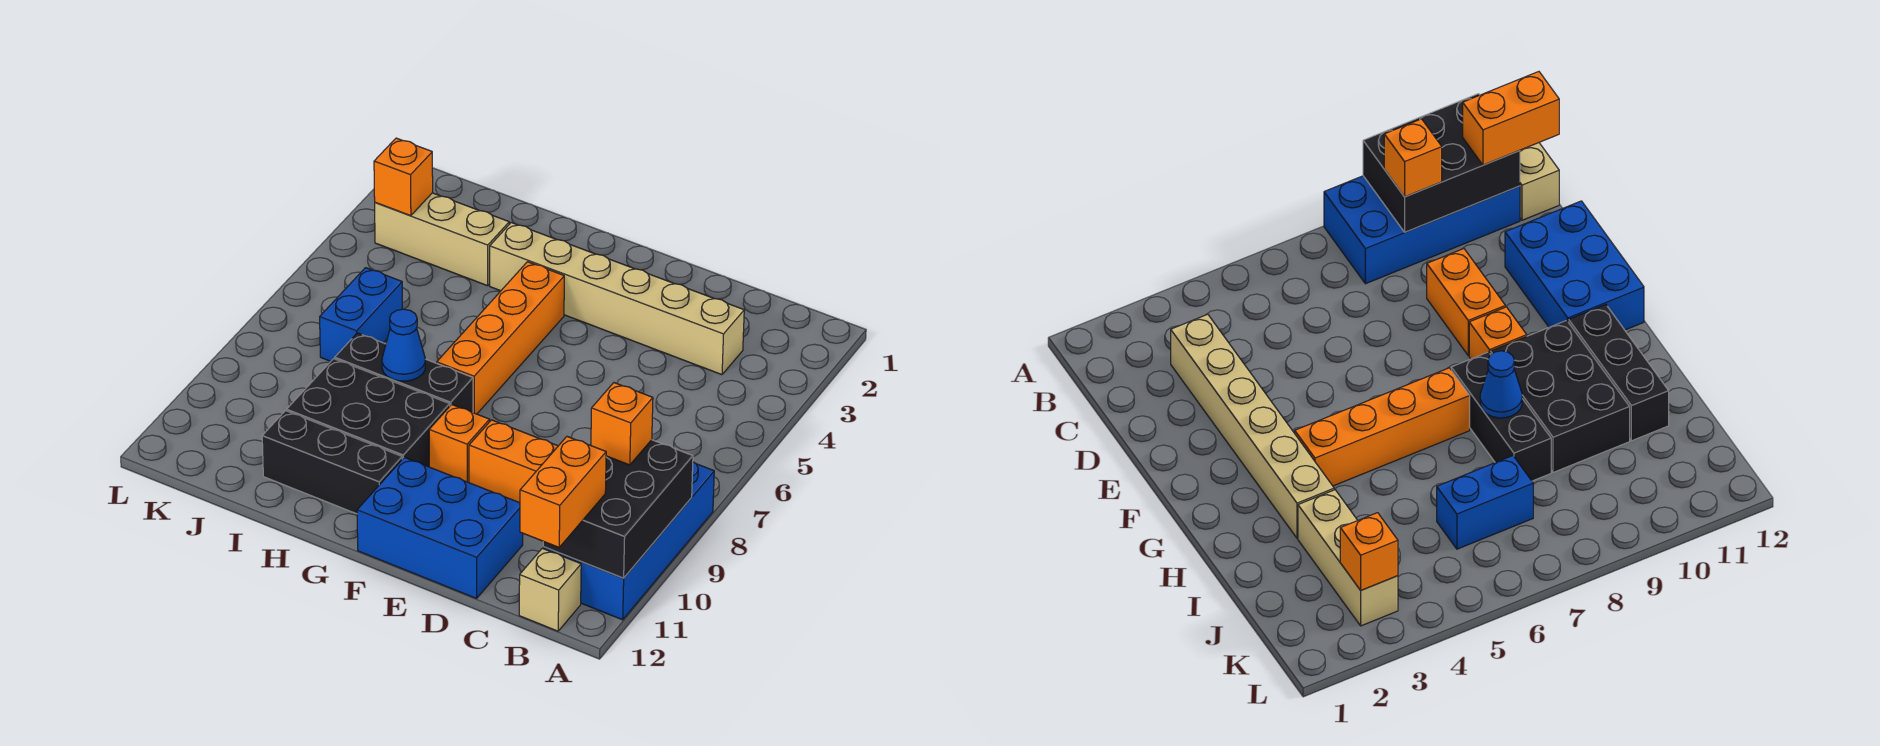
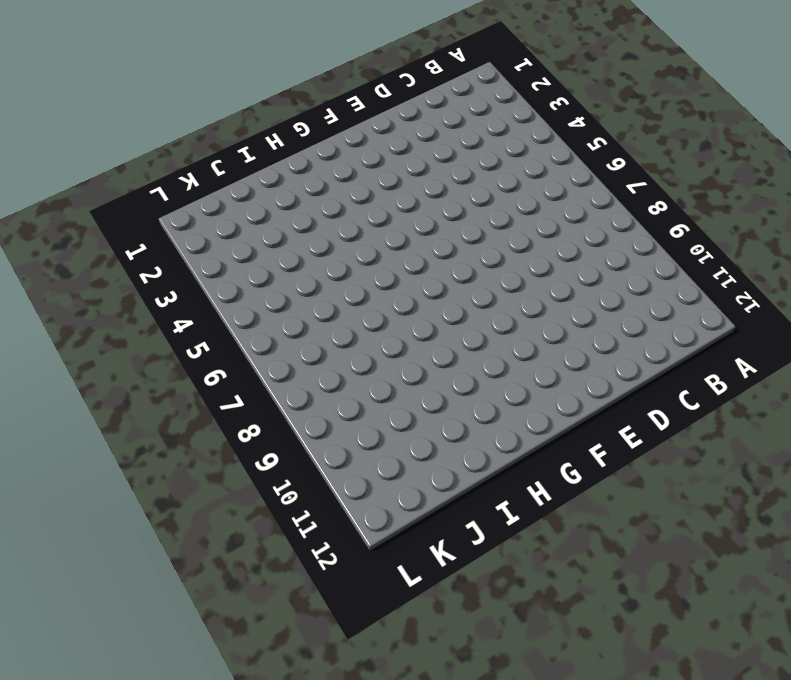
none -> blue 2x4 brick [543,462,714,620]
none -> tan 1x1 brick [519,548,581,631]
none -> tan 1x6 brick [490,223,744,375]

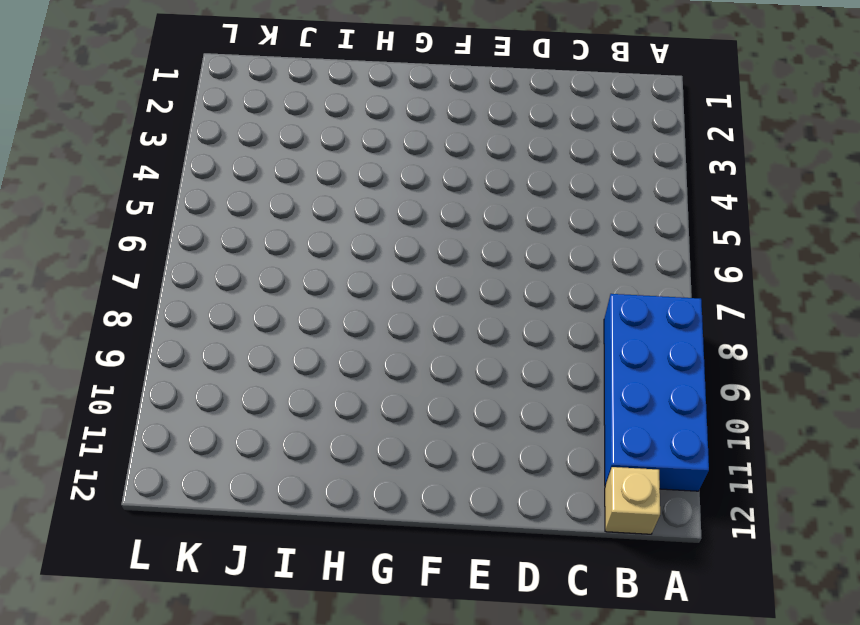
none -> tan 1x6 brick [490,223,744,375]
none -> orange 1x2 brick [469,420,558,503]
none -> blue 2x3 brick [357,457,523,598]

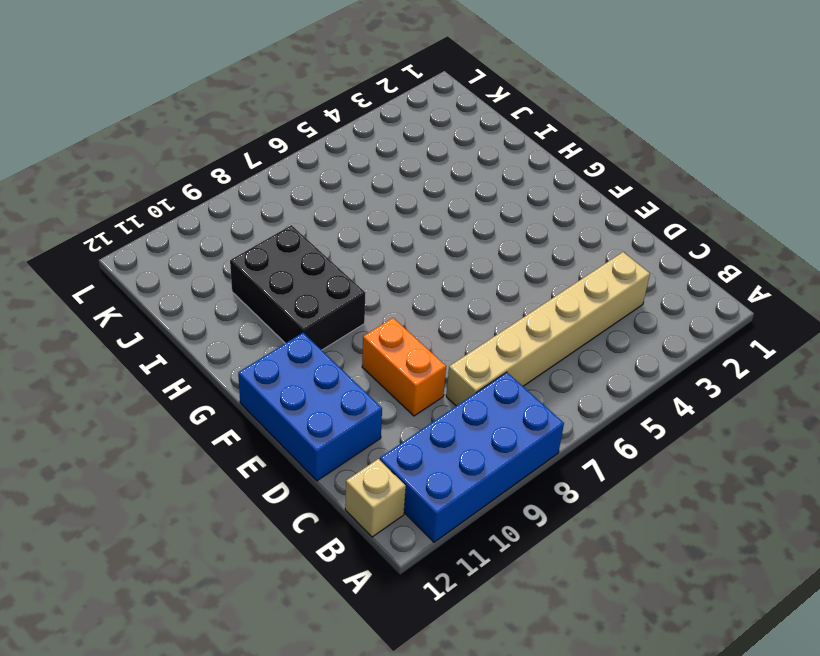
tan 1x6 brick [446,252,650,406] -> tan 1x6 brick turned to [490,223,744,375]
none -> orange 1x1 brick [429,405,490,483]
none -> orange 1x4 brick [437,262,564,414]
none -> black 1x3 brick [335,333,473,413]

